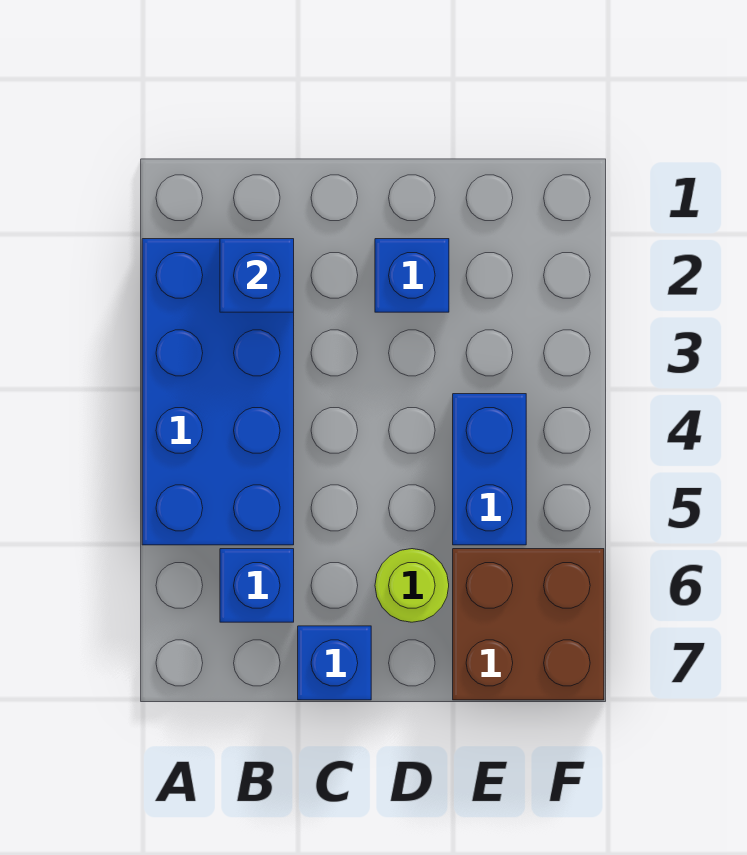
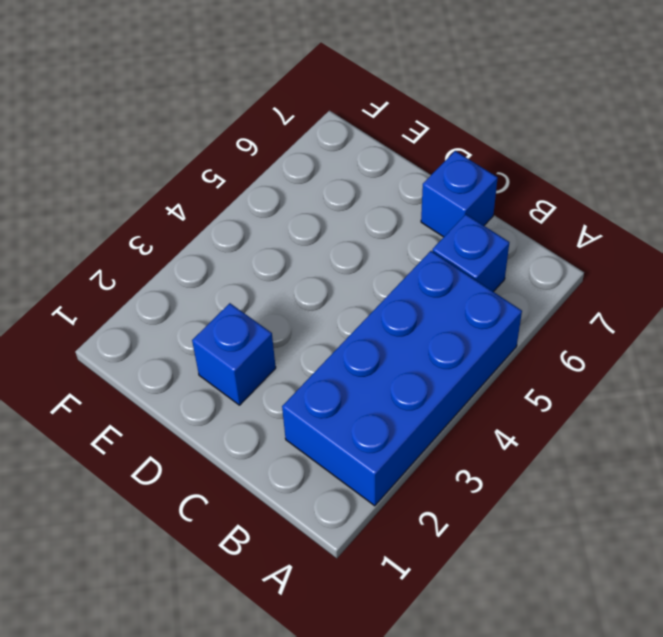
none -> lime 1x1 round brick [375,549,449,622]
none -> blue 1x2 brick [453,394,526,545]

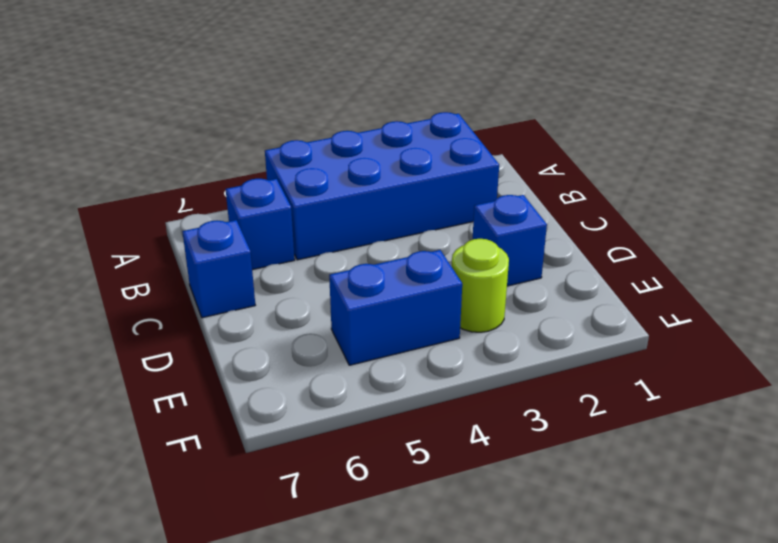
lime 1x1 round brick [452,239,509,332] -> lime 1x1 round brick moved to [375,549,449,622]
none -> brown 2x2 brick [453,549,604,700]
none -> blue 1x1 brick [220,239,294,312]

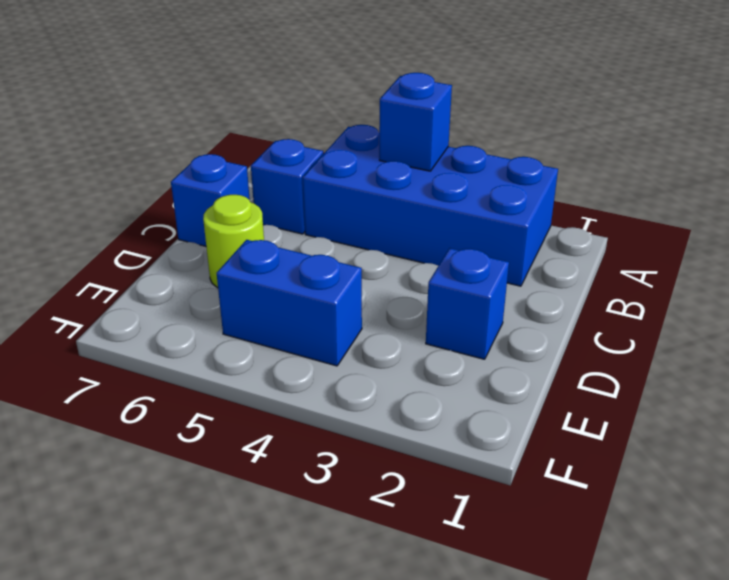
blue 1x1 brick [379,73,452,171] -> blue 1x1 brick moved to [220,239,294,312]
none -> brown 2x2 brick [453,549,604,700]

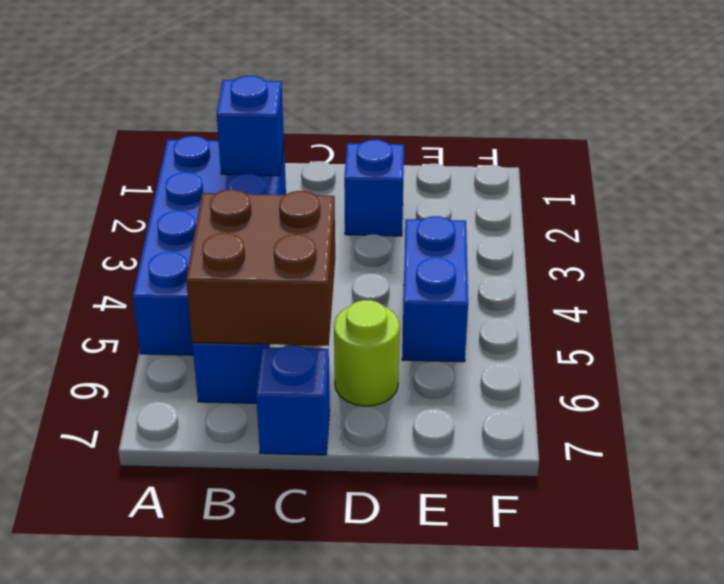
brown 2x2 brick [186,190,335,346] -> brown 2x2 brick moved to [453,549,604,700]

